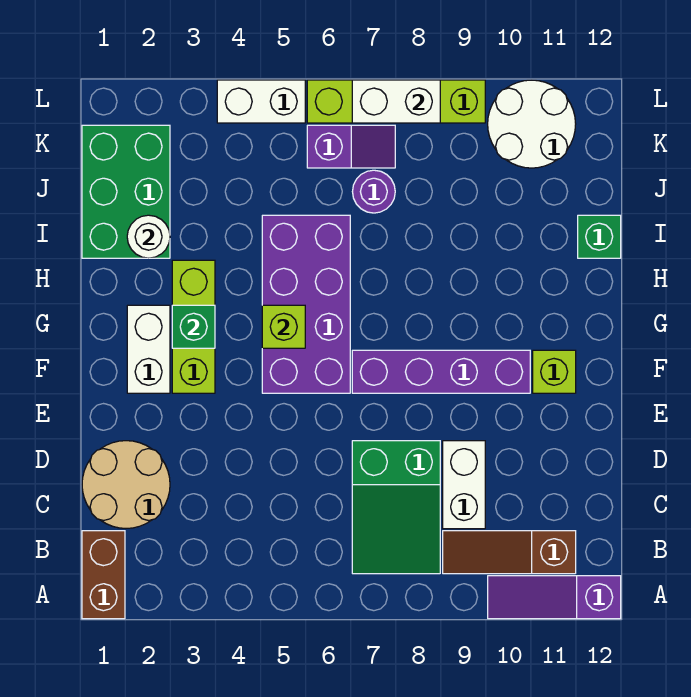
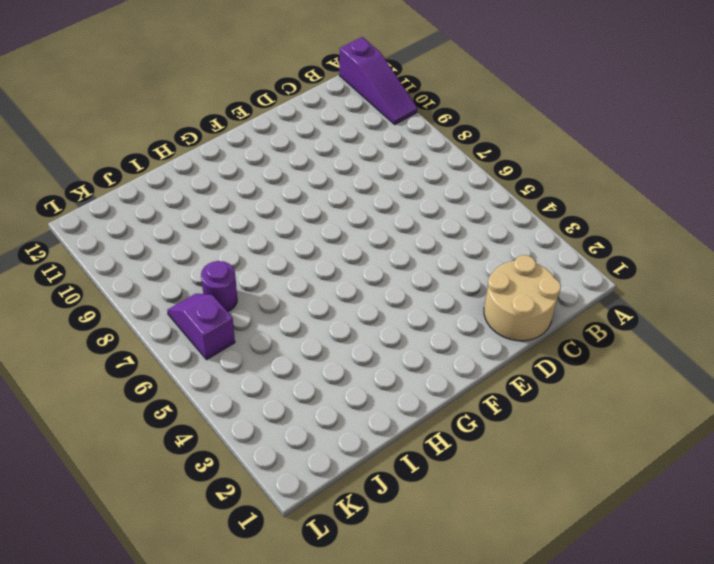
none -> brown 1x2 brick [82,531,125,619]
none -> green 2x3 slope [352,441,440,574]
none -> brown 1x3 slope [443,531,576,574]

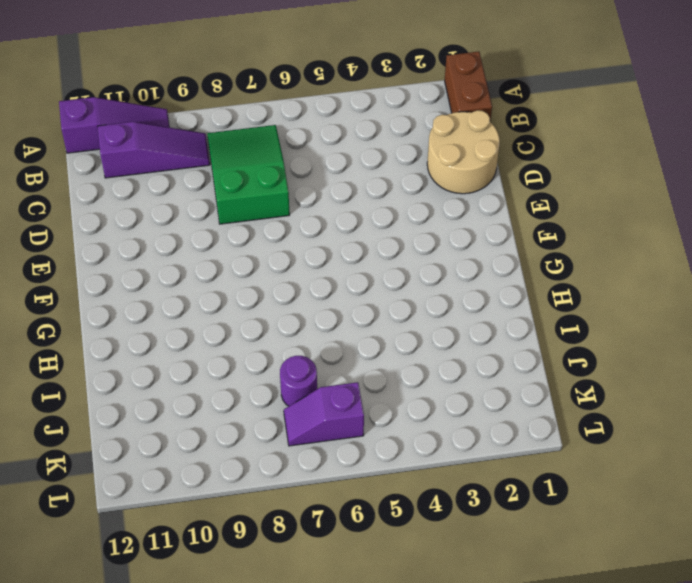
purple 1x3 slope [98,122,210,178] -> brown 1x3 slope [443,531,576,574]
none -> white 1x2 brick [443,441,485,529]
none -> white 1x2 brick [127,305,170,393]
none -> lime 1x3 brick [172,260,215,393]

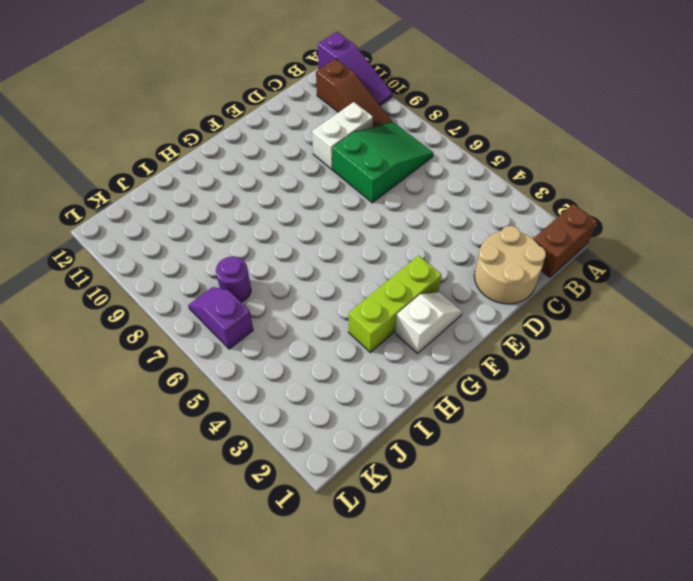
white 1x2 slope [395,292,462,353] -> white 1x2 brick [127,305,170,393]
none -> purple 2x4 brick [262,215,350,393]
none -> purple 1x4 brick [352,350,530,393]
none -> lime 1x1 brick [533,350,576,393]

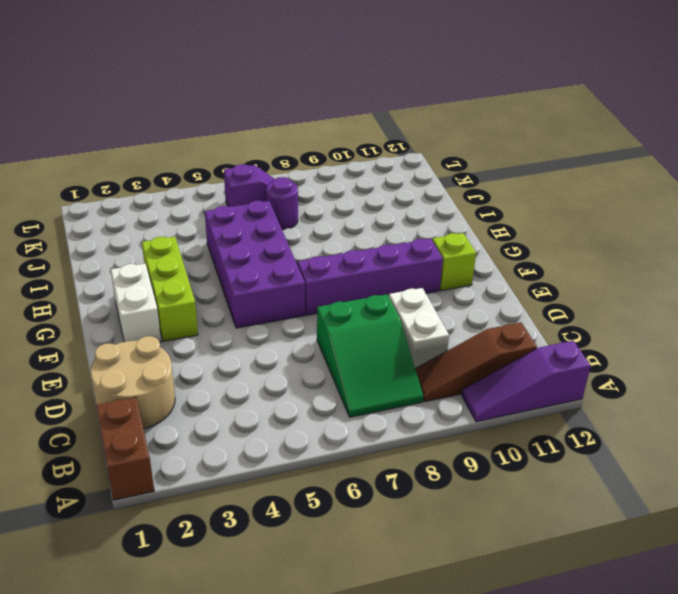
none -> green 2x3 brick [82,125,170,258]
none -> green 1x1 brick [578,215,621,258]
none -> white 2x2 round brick [488,80,576,168]

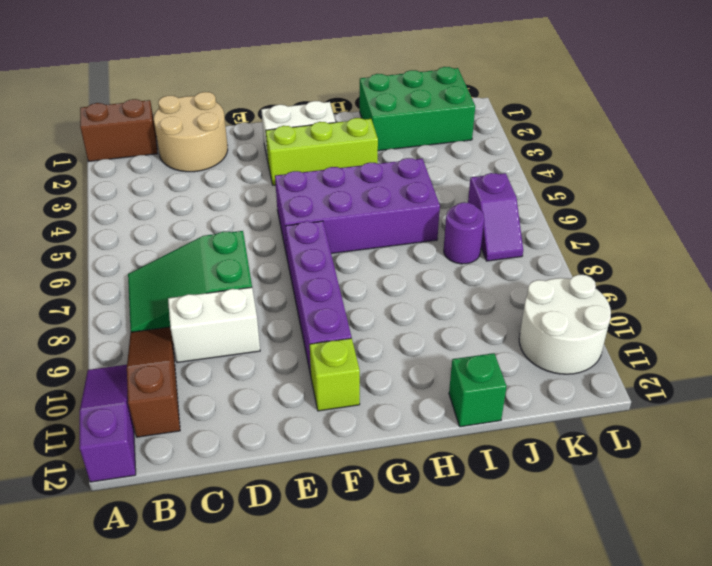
none -> white 1x2 brick [217,80,305,123]
none -> lime 1x4 brick [307,80,485,123]
none -> green 1x1 brick [172,305,215,348]

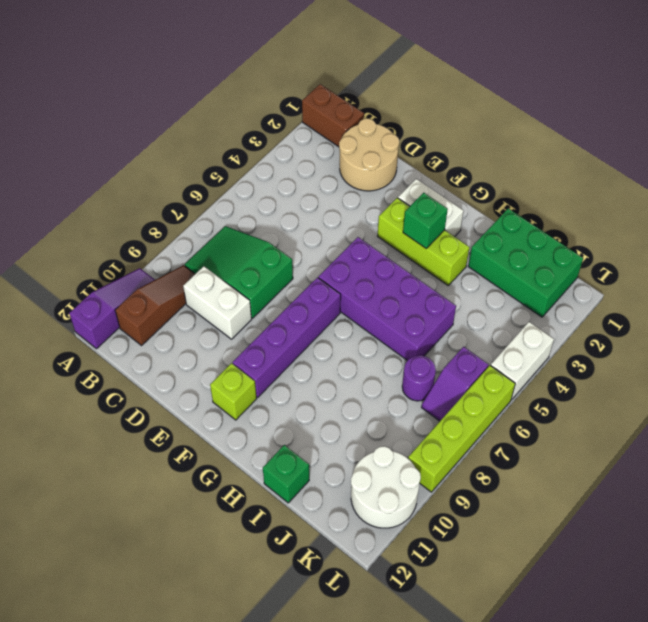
none -> lime 1x1 brick [262,305,305,348]
none -> white 1x1 round brick [127,215,170,258]
none -> white 1x2 brick [352,80,440,123]

